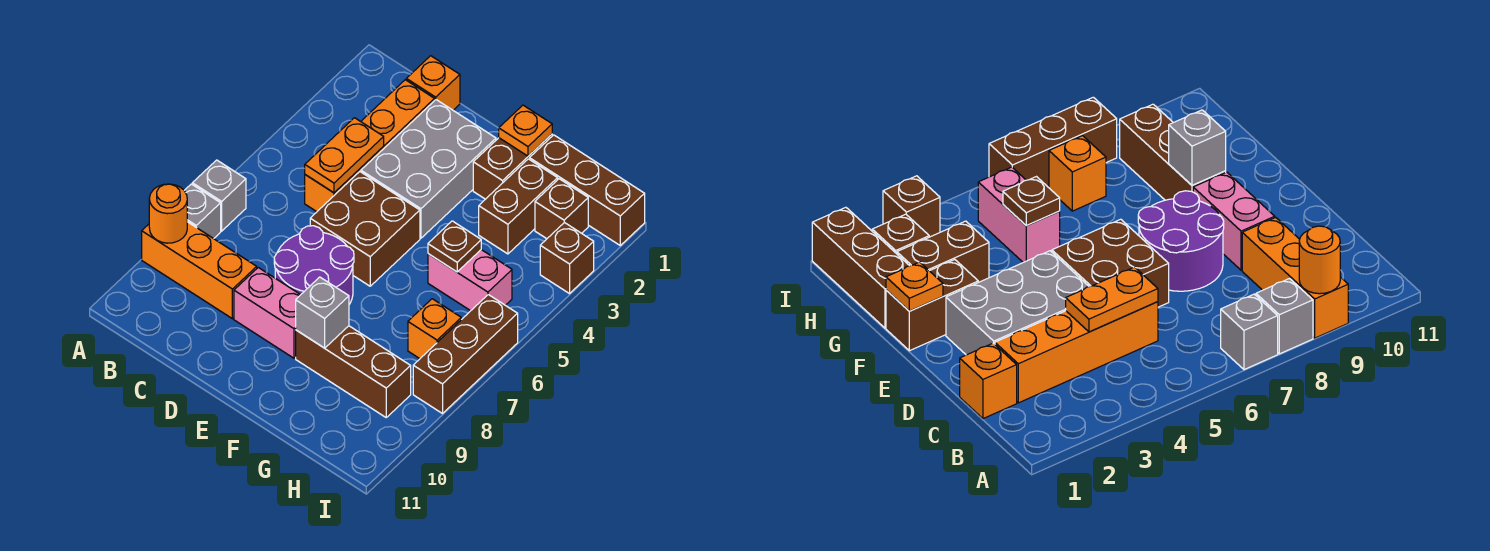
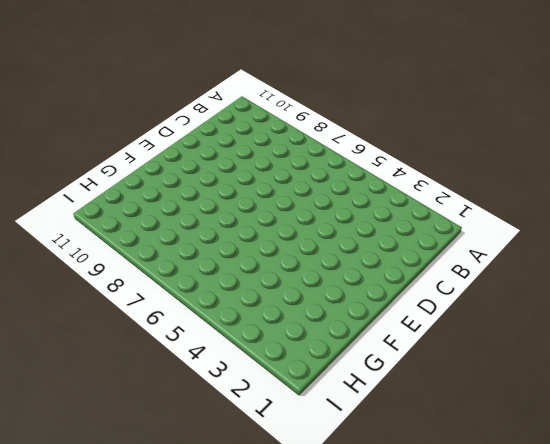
none -> grey 1x1 brick [192,160,246,231]
none -> grey 1x1 brick [184,184,221,239]
none -> orange 1x3 brick [142,222,257,319]

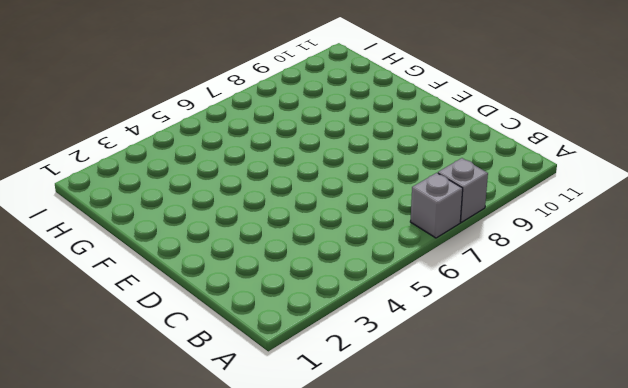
none -> orange 1x3 brick [142,222,257,319]
none -> orange 1x1 brick [406,56,460,110]
none -> orange 1x4 brick [305,80,434,212]

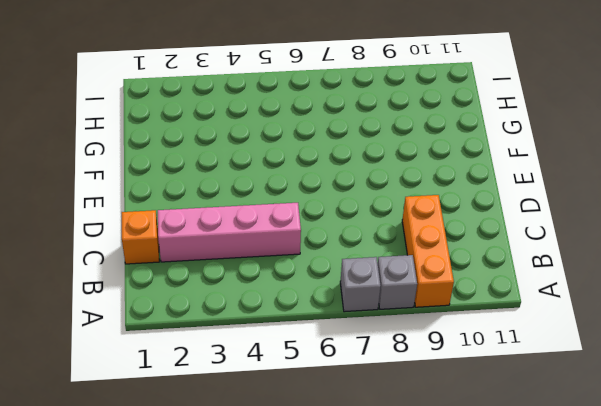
pink 1x4 brick [158,203,301,262] -> orange 1x4 brick [305,80,434,212]
none -> grey 2x3 brick [361,100,496,238]
none -> brown 2x2 brick [310,172,420,286]
none -> purple 2x2 round brick [274,226,354,304]

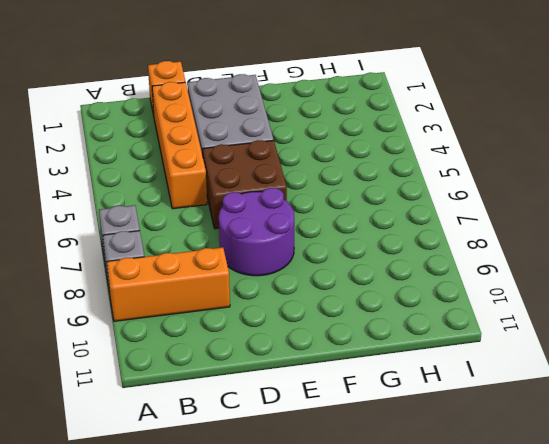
none -> pink 1x2 brick [234,268,300,358]
none -> brown 1x2 brick [473,134,552,199]
none -> brown 1x3 brick [296,326,411,417]

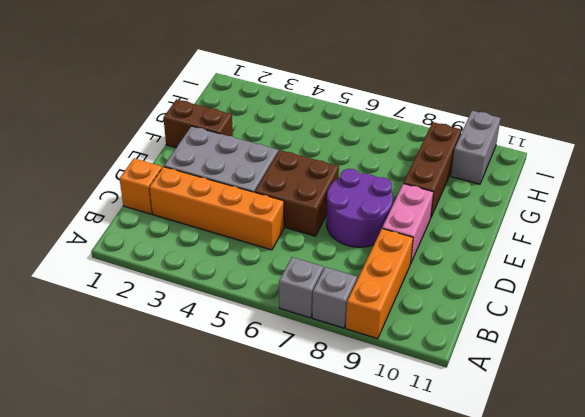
grey 1x2 brick [451,111,501,184] -> none
none -> brown 1x3 brick [530,135,645,245]
none -> brown 1x2 brick [479,159,558,254]
none -> pink 1x2 brick [428,250,512,311]

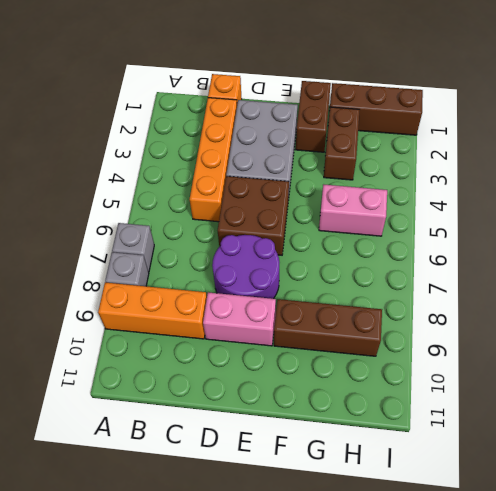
none -> brown 1x1 brick [535,179,588,239]
none -> orange 1x1 brick [408,299,461,359]
none -> brown 1x1 brick [540,222,594,294]

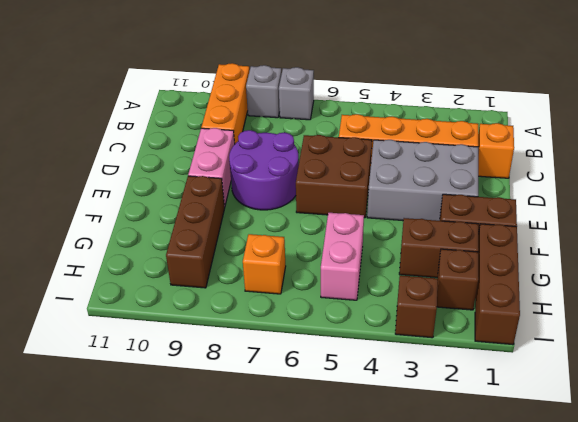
none -> brown 1x3 brick [413,295,518,414]
none -> orange 1x1 round brick [149,184,187,243]
none -> orange 1x2 plate [305,118,384,193]

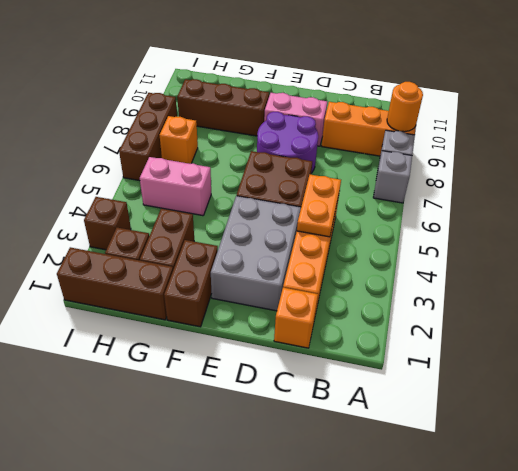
none -> orange 1x1 plate [499,105,552,156]
none -> grey 1x1 brick [296,277,349,348]
none -> brown 1x1 plate [428,221,481,272]

